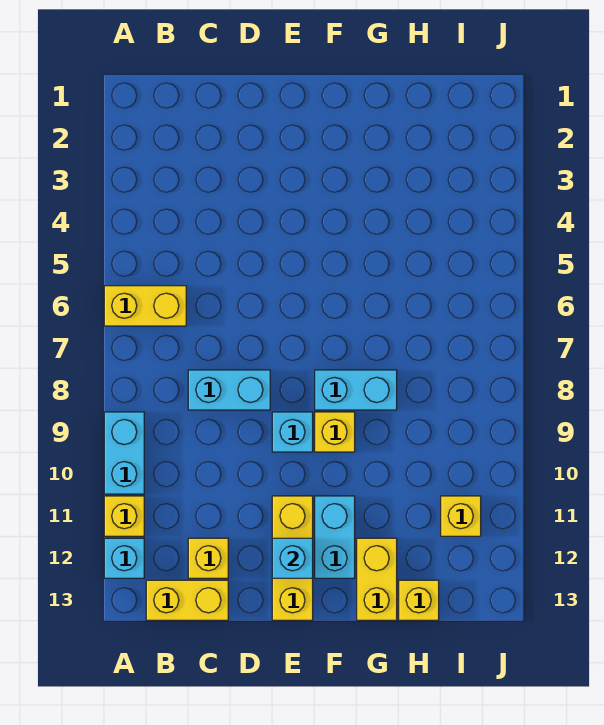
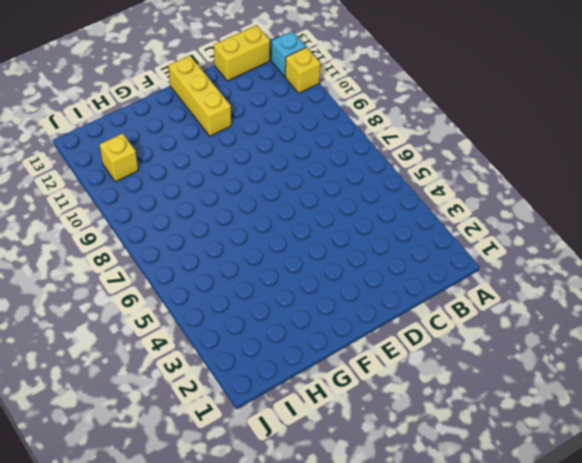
none -> yellow 1x2 brick [104,286,186,326]
none -> cyan 1x2 brick [104,412,144,494]
none -> cyan 1x2 brick [188,370,270,410]

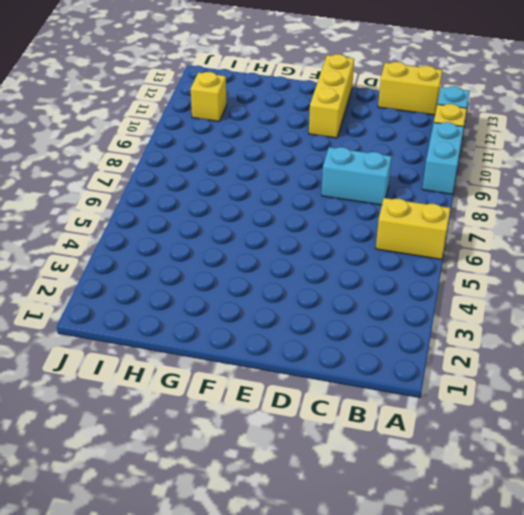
none -> yellow 1x1 brick [188,538,228,578]
none -> cyan 1x1 brick [272,412,313,452]
none -> cyan 1x2 brick [315,370,397,410]

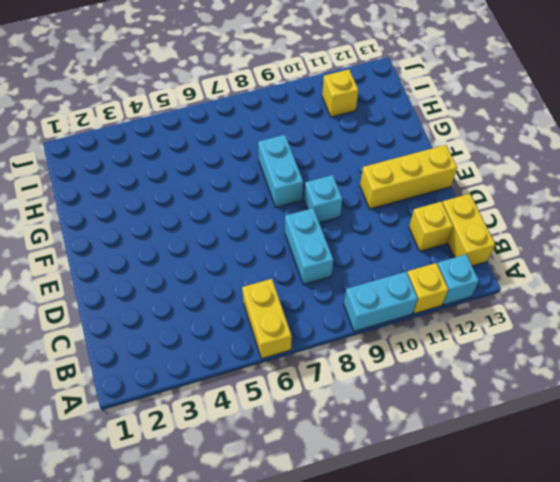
none -> yellow 1x1 brick [315,412,355,452]
none -> cyan 1x2 brick [315,496,355,578]
none -> yellow 1x2 brick [357,538,397,620]

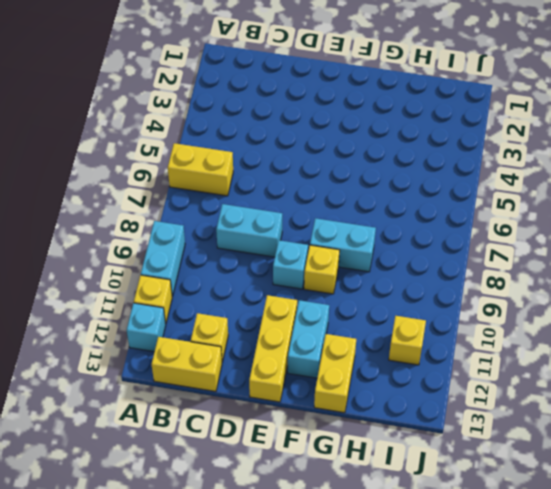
none -> yellow 1x1 brick [399,580,439,620]
none -> cyan 1x1 brick [272,538,313,578]

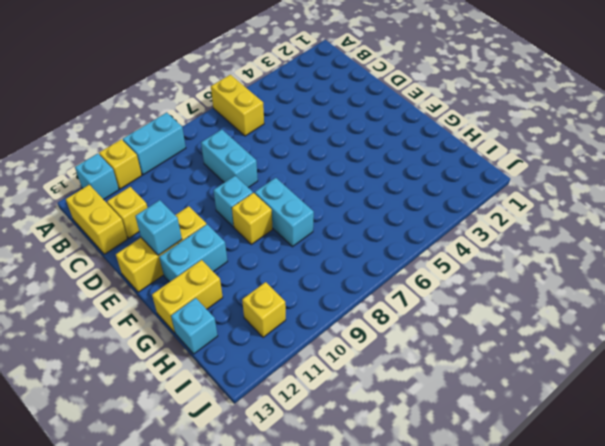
cyan 1x1 brick [171,298,218,354] -> yellow 1x1 brick [399,580,439,620]

